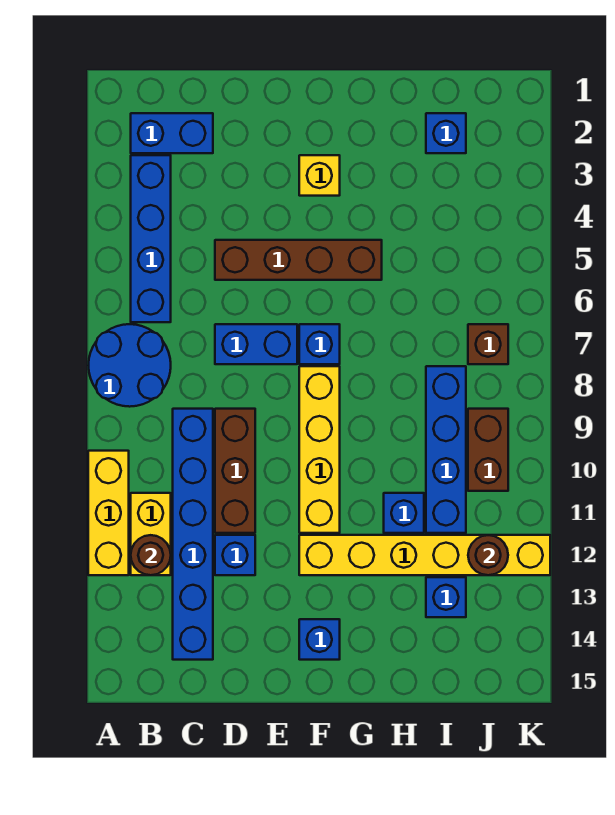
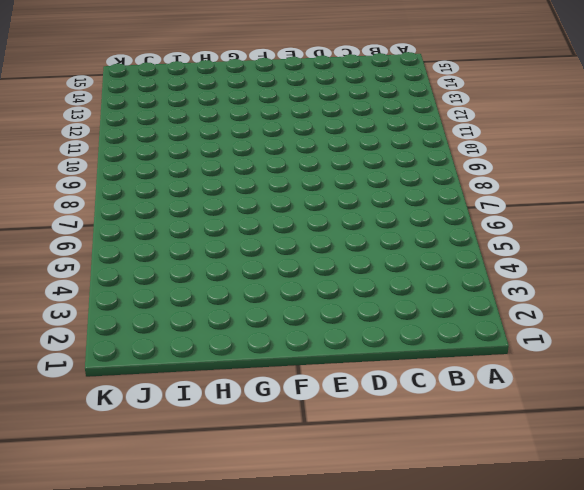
none -> blue 2x2 round brick [88,324,171,407]
none -> yellow 1x3 brick [88,451,129,575]
none -> blue 1x2 brick [131,113,213,153]

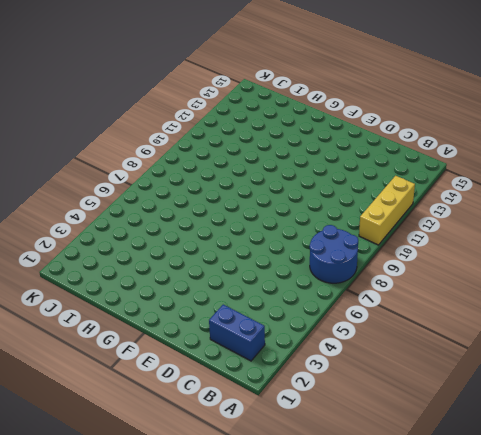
none -> blue 1x4 brick [131,155,171,322]
none -> yellow 1x2 brick [131,493,171,575]
none -> blue 1x6 brick [173,409,213,660]

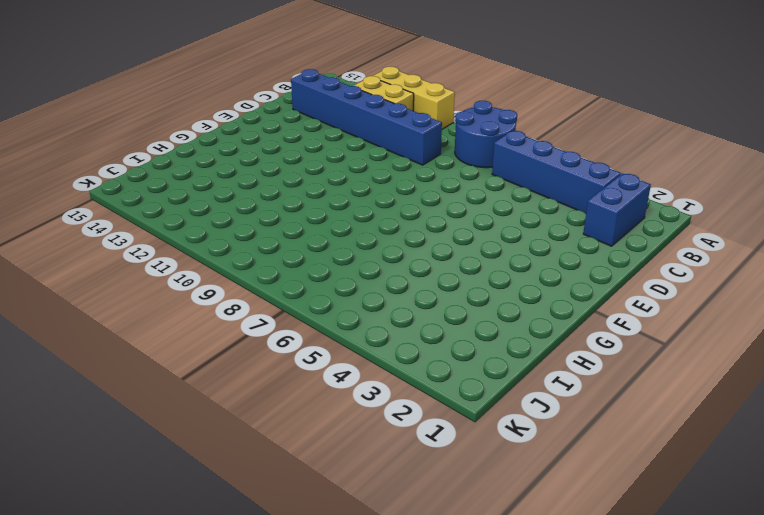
none -> brown 1x4 brick [215,240,382,280]
none -> blue 1x2 brick [215,324,297,364]
none -> brown 1x3 brick [215,409,255,533]

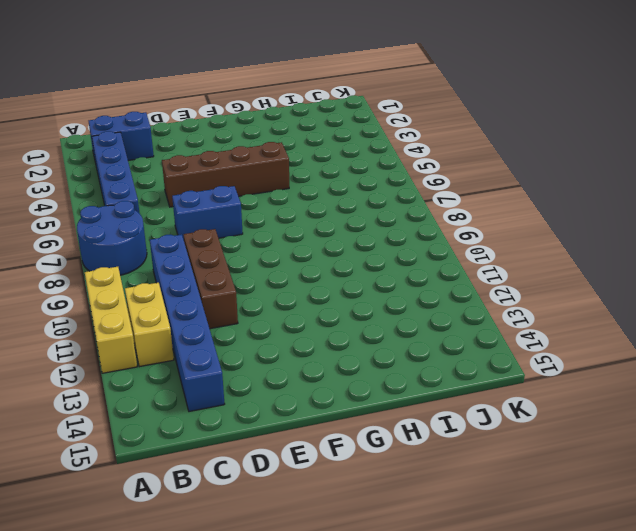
none -> blue 1x1 brick [215,535,255,575]
none -> yellow 1x1 brick [299,155,340,196]
none -> blue 1x1 brick [299,324,340,364]

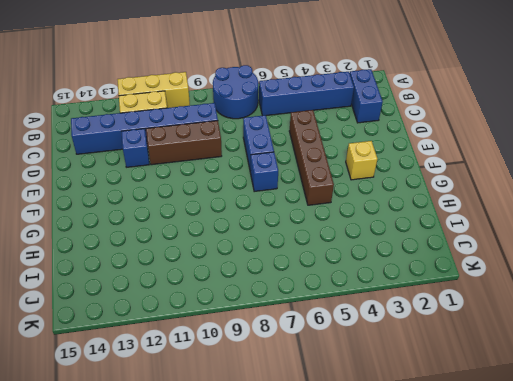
none -> yellow 1x4 brick [299,366,340,533]
none -> yellow 1x6 brick [299,535,550,575]
none -> blue 1x1 brick [299,619,340,660]

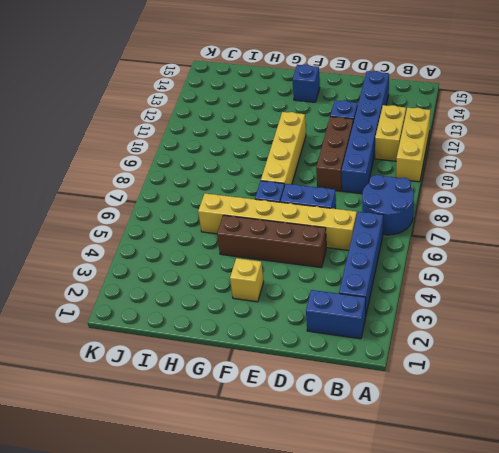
yellow 1x6 brick [198,193,357,250] -> yellow 1x6 brick moved to [299,535,550,575]
none -> blue 1x1 brick [384,493,424,533]
none -> blue 1x1 brick [426,113,466,153]
none -> blue 1x4 brick [426,366,466,533]

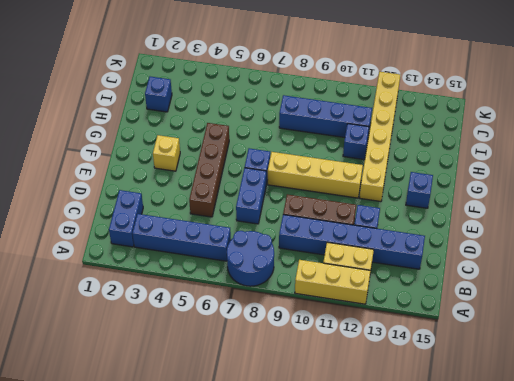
none -> blue 1x1 brick [426,577,466,617]
none -> brown 1x1 brick [468,324,508,364]
none -> brown 1x2 brick [468,409,508,491]

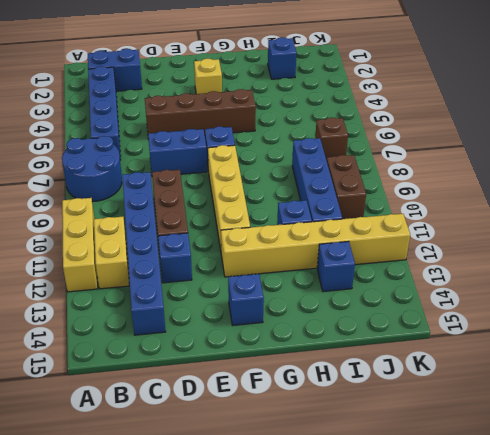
none -> brown 1x1 round brick [131,535,171,575]
none -> brown 1x1 round brick [468,535,508,575]

